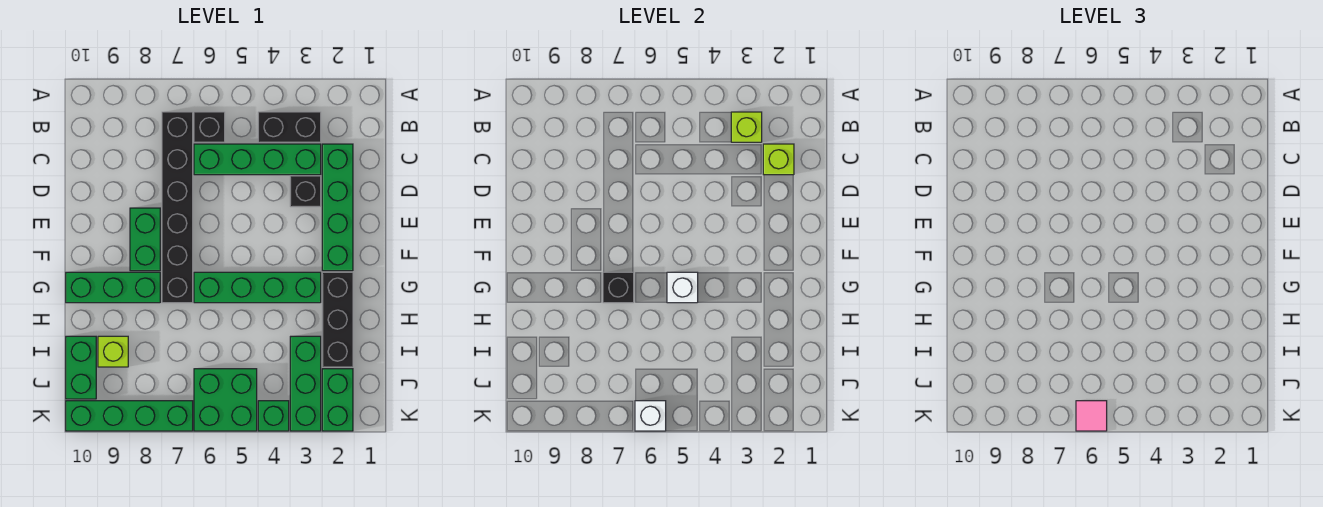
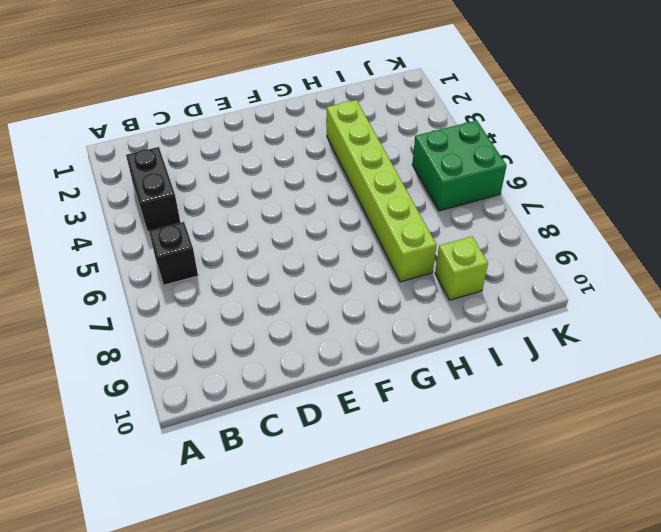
lime 1x6 brick [327,100,437,282] -> none
none -> black 1x6 brick [162,112,193,303]
none -> green 1x4 brick [322,144,353,271]
none -> green 1x4 brick [194,144,321,175]

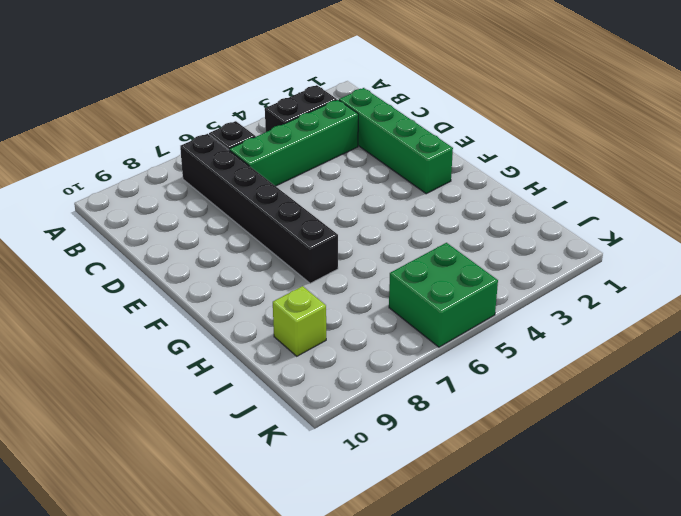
none -> black 1x1 brick [290,176,321,207]
none -> green 1x2 brick [130,208,160,271]
none -> black 1x3 brick [322,272,353,367]

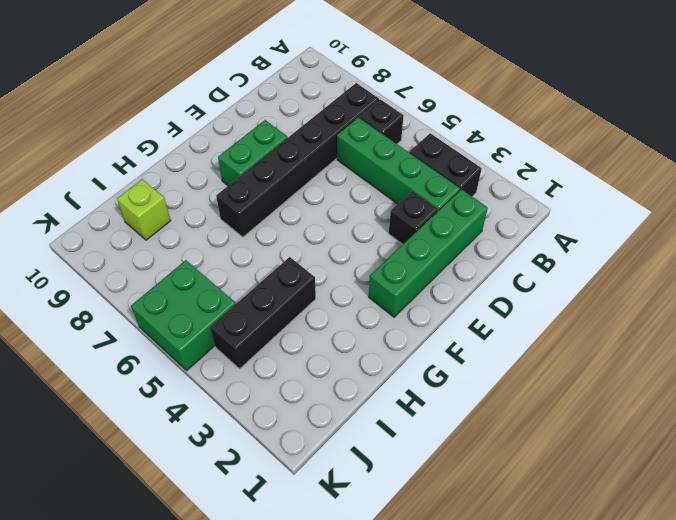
black 1x3 brick [210,257,316,369] -> black 1x3 brick moved to [322,272,353,367]
none -> green 1x4 brick [194,272,321,303]
none -> green 1x3 brick [66,272,160,303]
none -> green 1x3 brick [290,336,321,431]

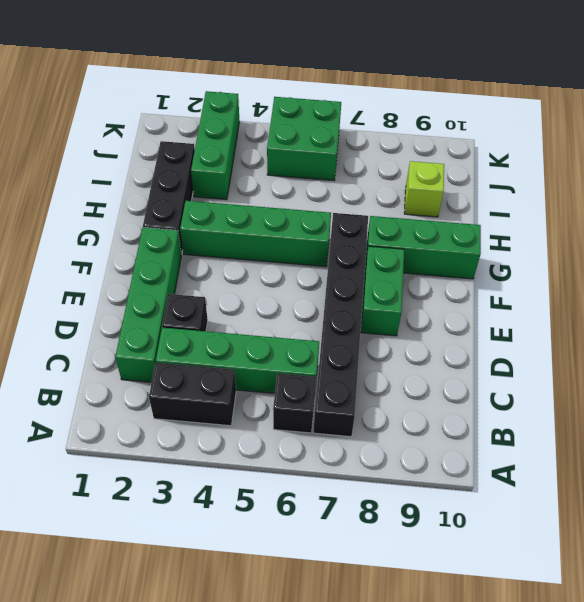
none -> green 1x2 brick [66,336,96,399]
none -> green 1x2 brick [322,369,353,431]
none -> green 1x1 brick [258,401,289,431]

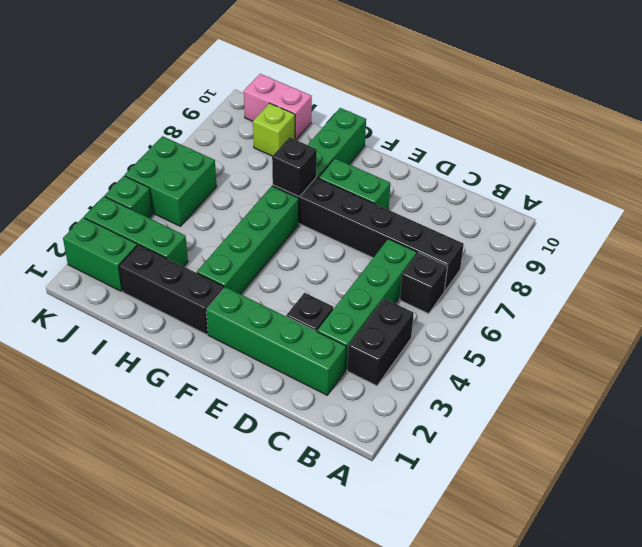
pink 1x2 brick [244,74,312,140] -> green 1x2 brick [66,336,96,399]
none -> green 1x4 brick [66,401,193,431]
none -> lime 1x1 brick [731,112,762,142]
none -> lime 1x1 brick [763,144,794,175]

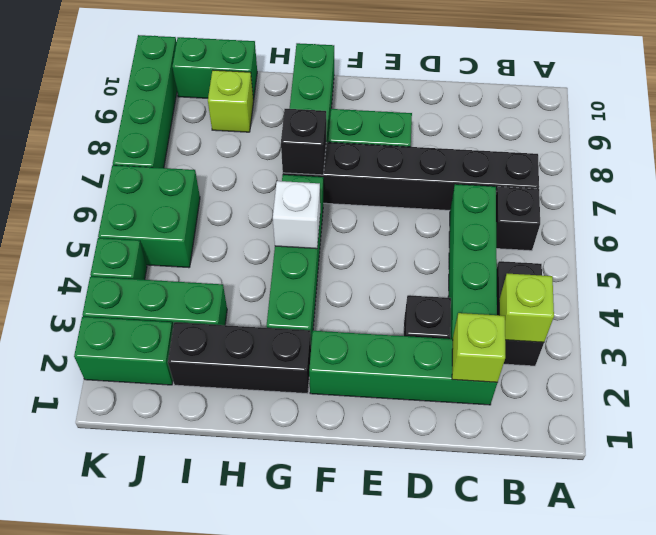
none -> white 1x1 brick [635,401,666,431]
none -> pink 1x1 tile [1076,401,1107,431]

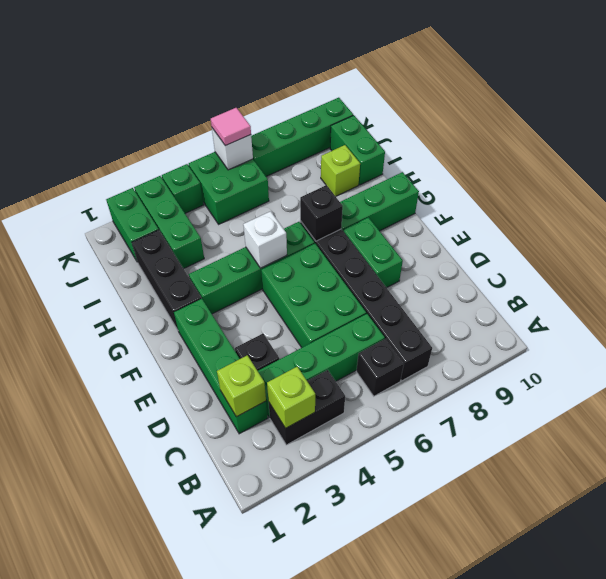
green 2x3 brick [261,243,366,348] -> none

